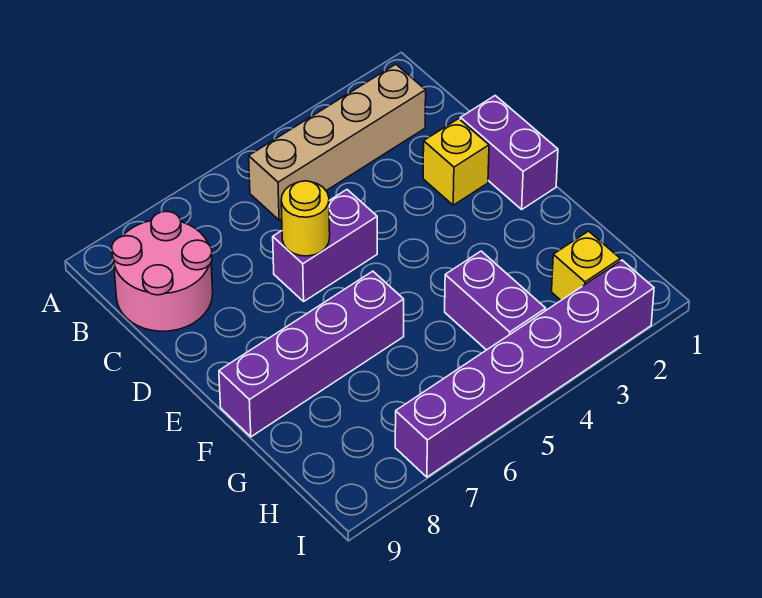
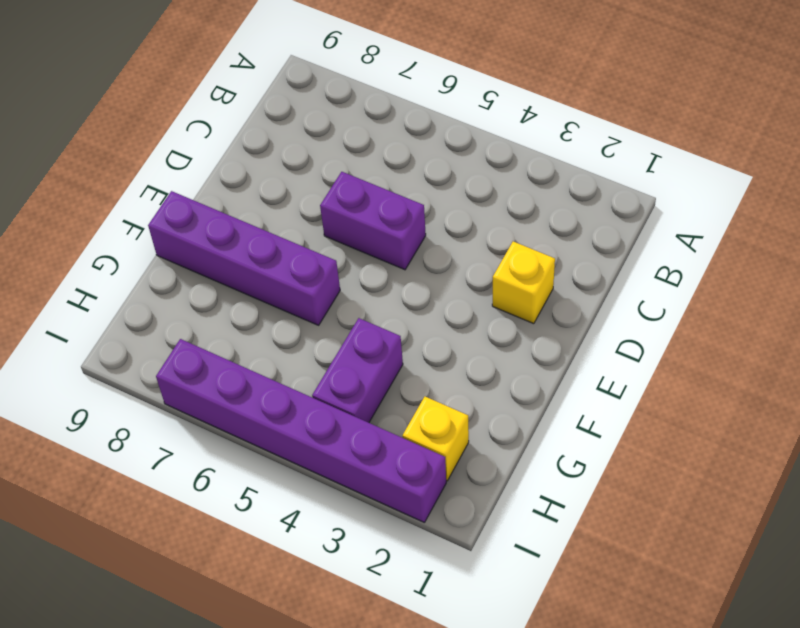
none -> tan 1x4 brick [249,64,426,220]
none -> pink 2x2 round brick [112,211,213,331]

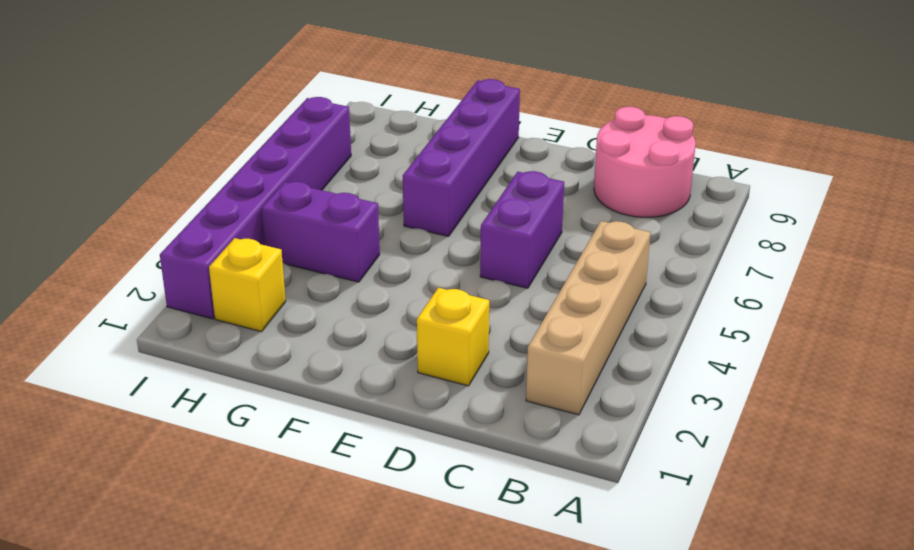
none -> purple 1x2 brick [460,96,558,209]
none -> yellow 1x1 round brick [281,181,330,256]

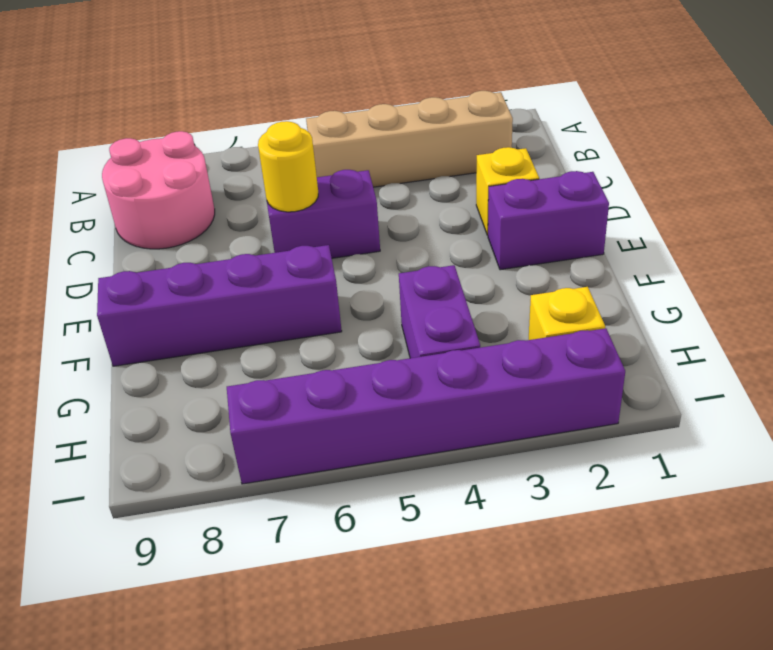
purple 1x2 brick [488,171,609,270] -> purple 1x2 brick turned to [460,96,558,209]

